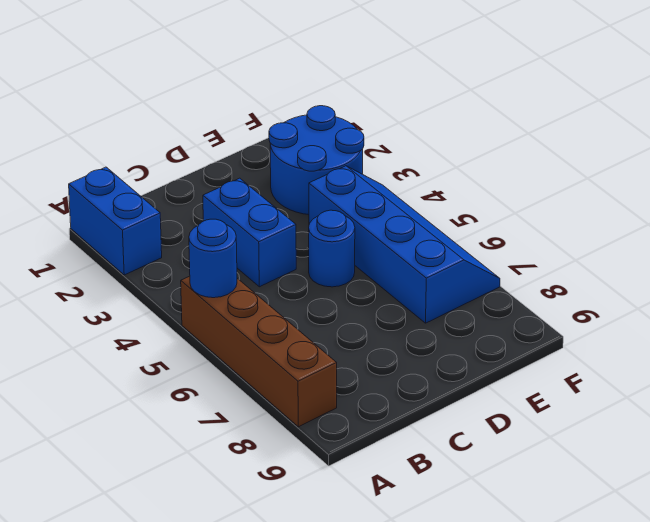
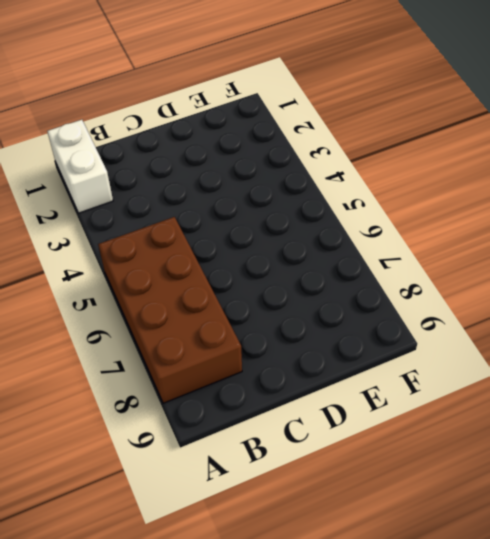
white 1x2 brick [47,120,113,213] -> blue 1x2 brick [69,167,162,275]
brown 2x4 brick [98,217,242,403] -> brown 1x4 brick [181,276,337,427]
none -> blue 1x2 brick [203,178,296,287]
none -> blue 1x1 round brick [309,210,355,287]

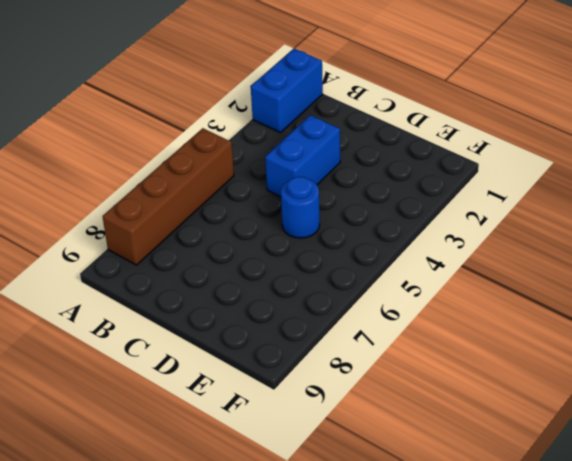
none -> blue 2x2 round brick [269,106,364,215]
none -> blue 2x4 slope [309,166,500,323]

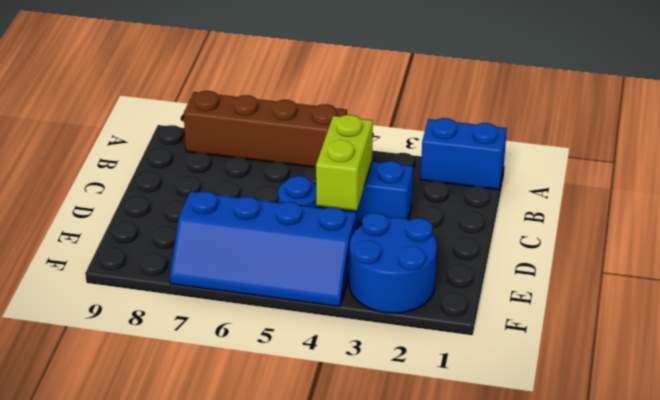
lime 1x2 brick [316,115,373,211] -> none
none -> blue 1x1 round brick [189,219,237,298]

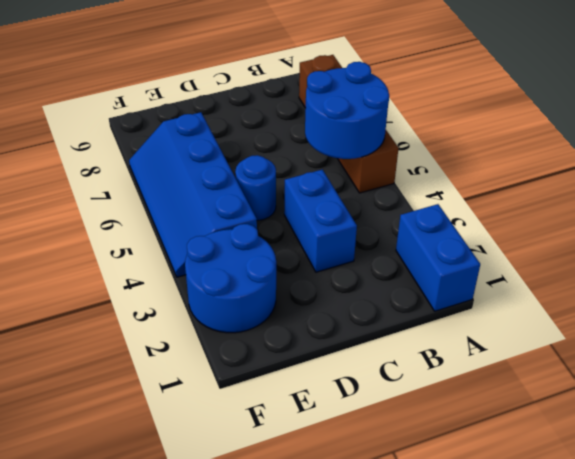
blue 2x2 round brick [305,62,389,159] -> blue 1x1 round brick [189,219,237,298]

